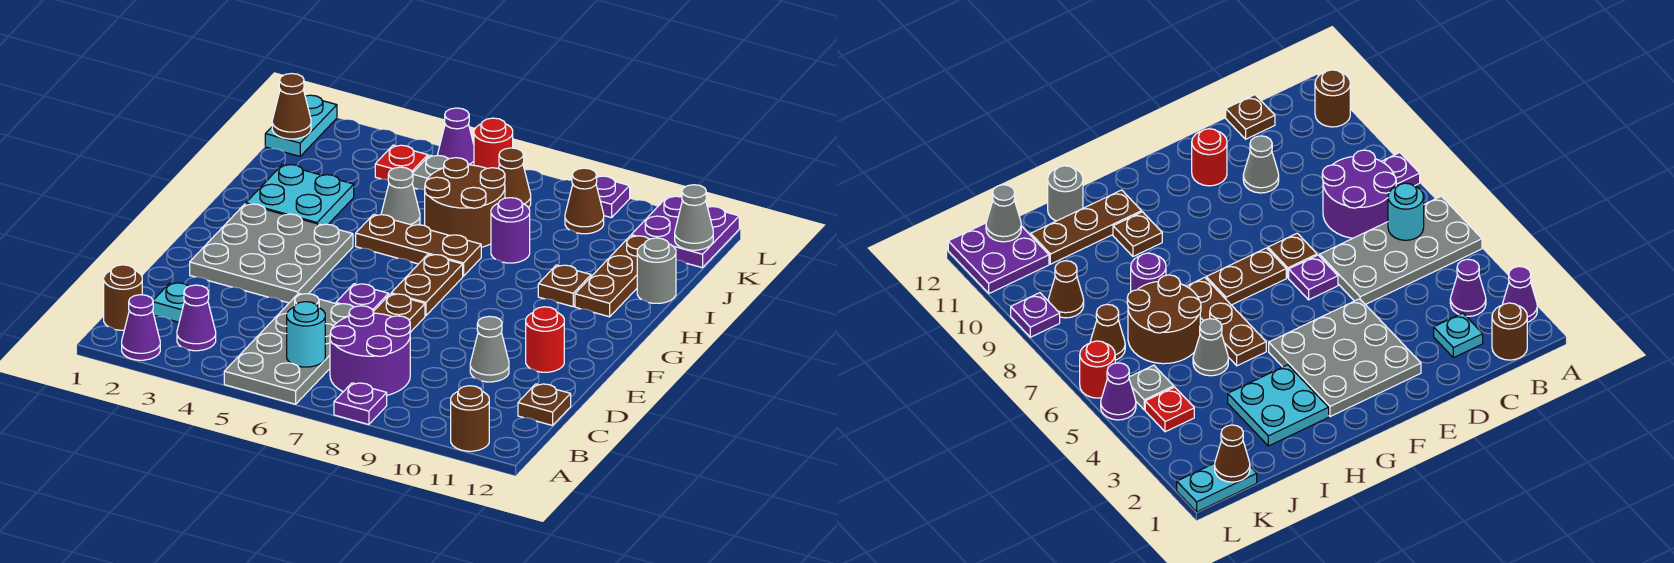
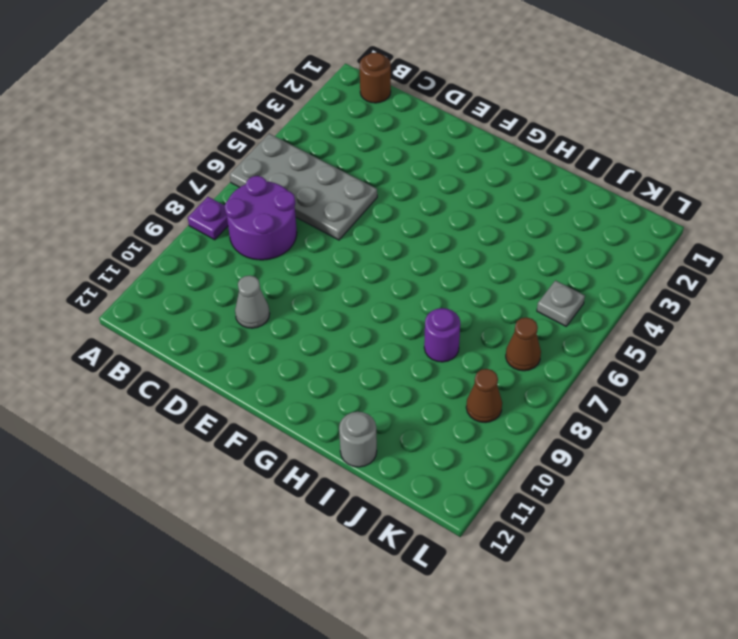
none -> purple 1x1 cone [122,295,160,360]
none -> brown 1x1 round brick [451,386,489,451]
none -> purple 1x1 cone [177,285,216,351]
none -> cyan 1x1 plate [153,283,189,322]

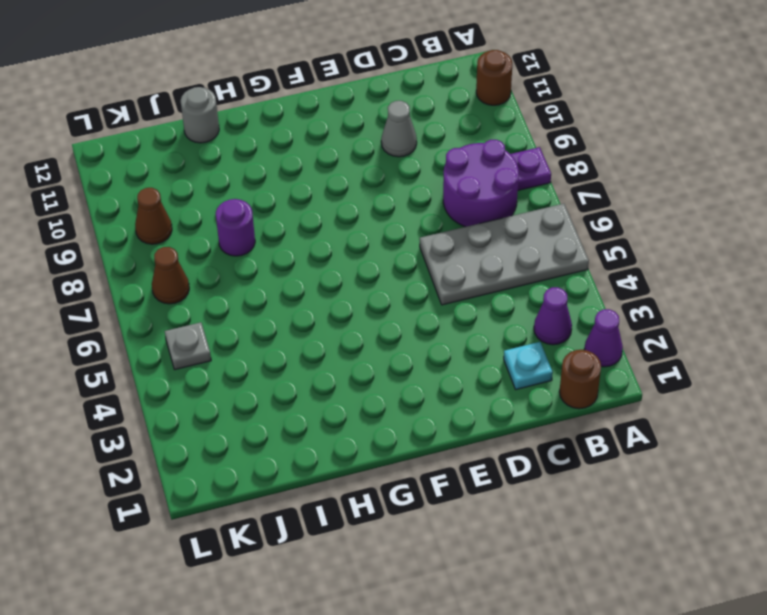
none -> brown 1x1 plate [518,384,571,425]
none -> grey 3x3 plate [190,204,353,303]
none -> purple 1x1 plate [336,284,389,311]
none -> brown 1x1 plate [373,294,425,332]

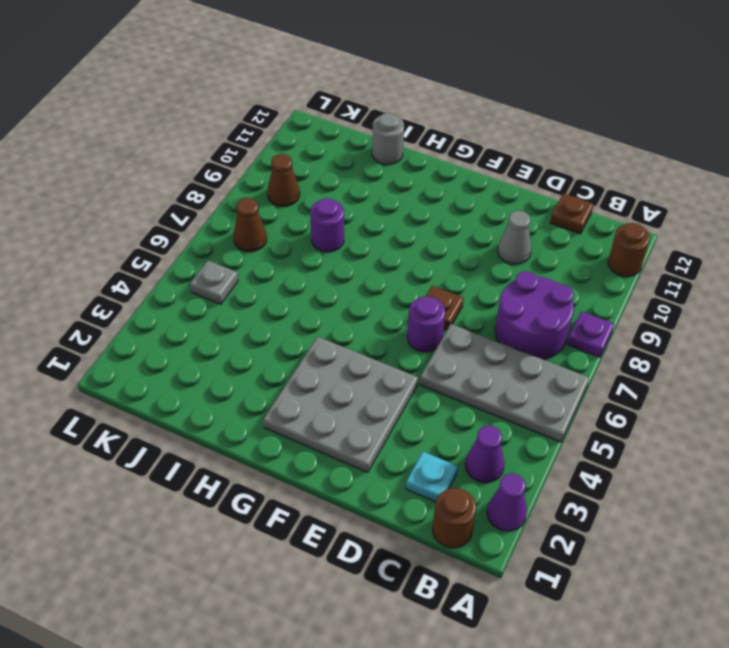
purple 1x1 round brick [407,297,445,352] -> purple 1x1 plate [336,284,389,311]
none -> red 1x1 round brick [526,307,564,372]
none -> brown 1x2 plate [391,255,463,316]
none -> cyan 2x2 plate [246,164,354,225]
none -> brown 1x3 plate [356,215,481,276]

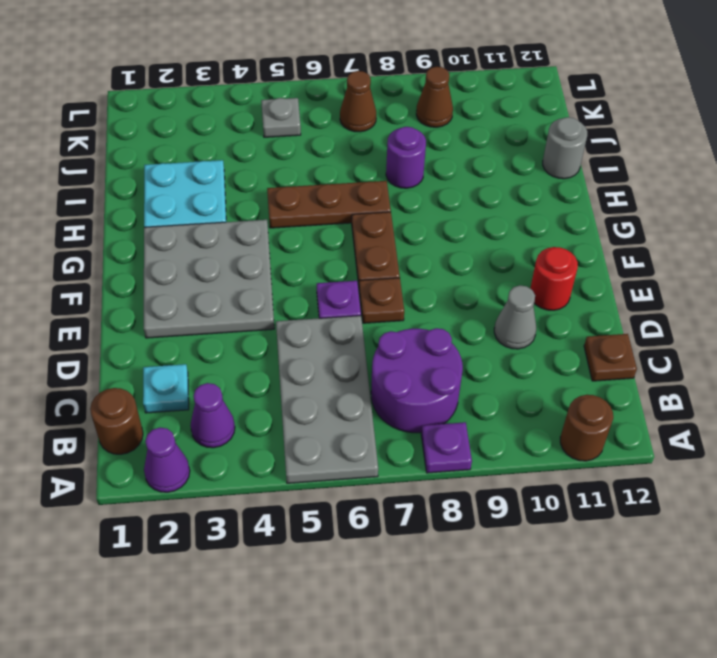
none -> brown 1x1 plate [538,265,591,307]
none -> brown 1x3 plate [575,236,649,317]
none -> grey 1x1 cone [381,167,420,225]
none -> brown 2x2 round brick [425,158,505,247]

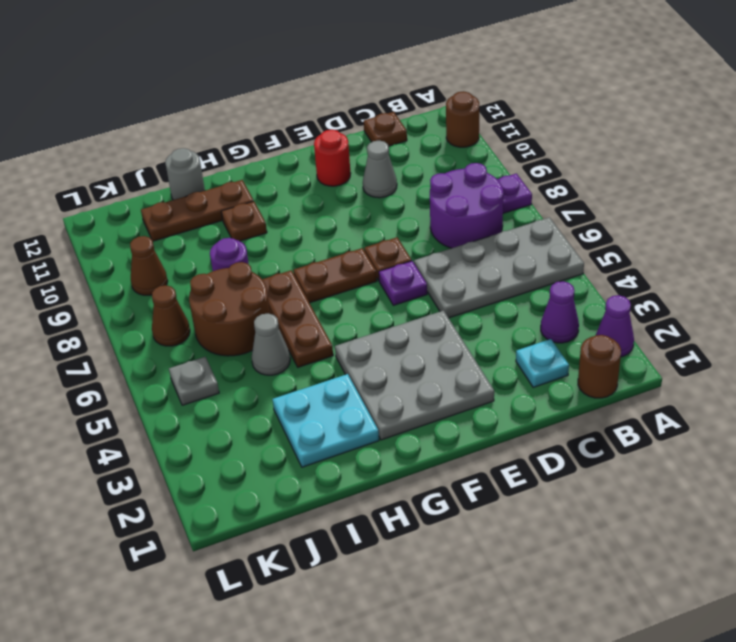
none -> cyan 1x2 plate [265,95,337,156]
none -> red 1x1 plate [375,145,428,180]
none -> purple 2x2 plate [631,196,739,268]
none -> purple 1x1 cone [438,108,474,165]

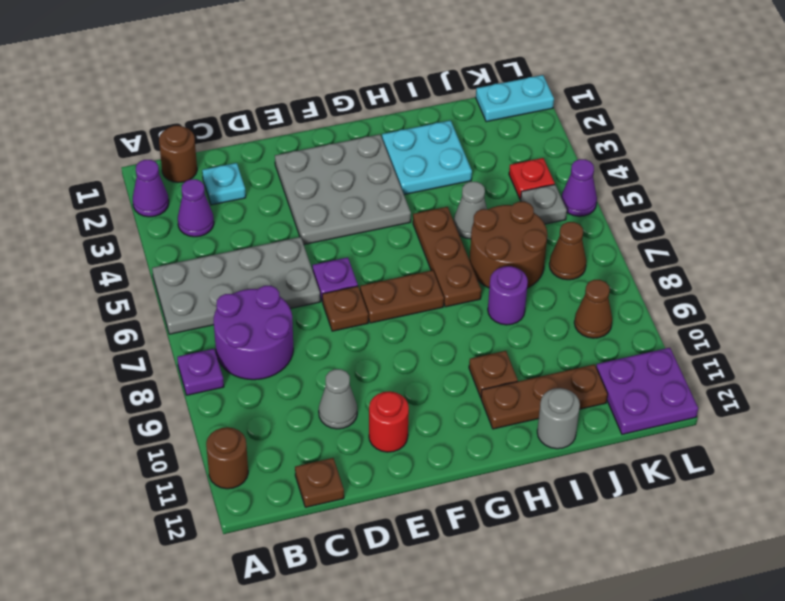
none -> red 1x1 round brick [474,118,513,168]
none -> purple 1x1 plate [596,176,630,218]
none -> cyan 1x1 round brick [287,302,325,367]
none -> brown 1x1 cone [272,73,311,139]

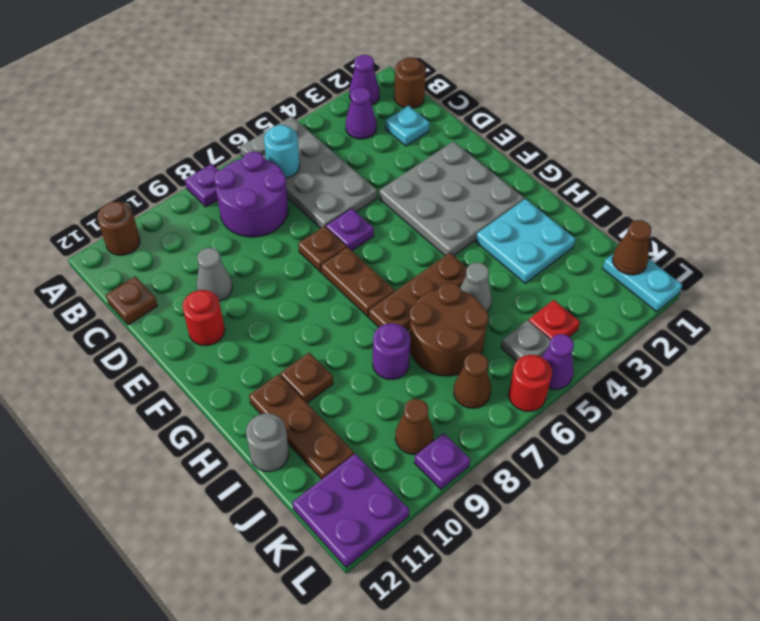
none -> grey 1x1 cone [675,185,713,250]

